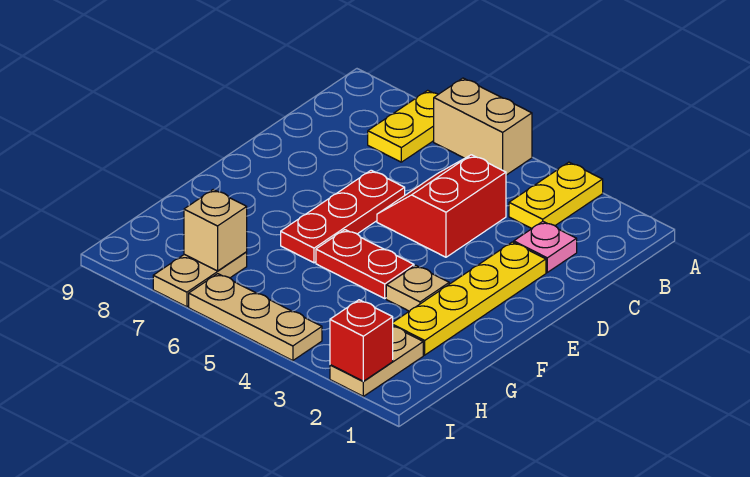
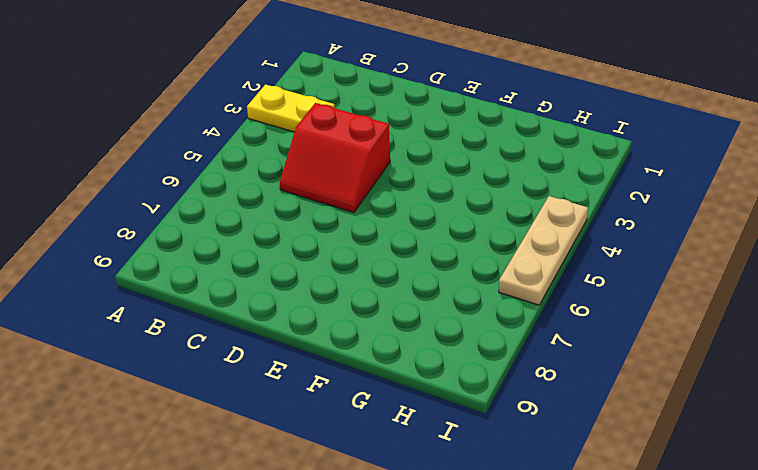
none -> tan 1x2 brick [434,78,532,175]
none -> yellow 1x2 plate [368,90,438,162]
none -> pink 1x1 plate [514,222,577,272]

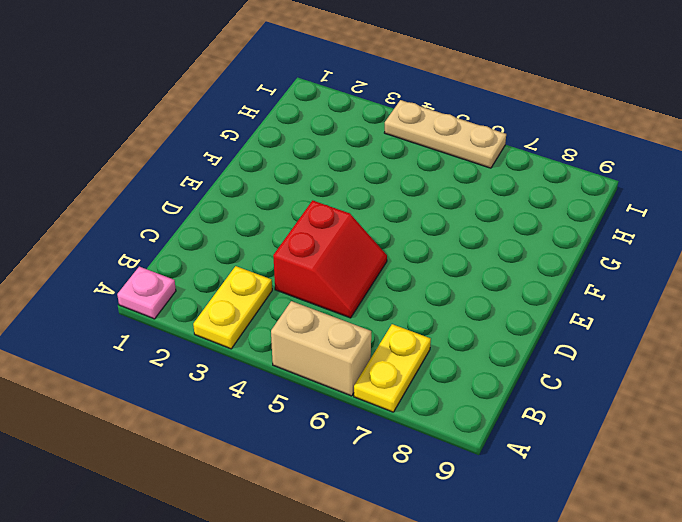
pink 1x1 plate [117,267,176,319] -> pink 1x1 plate moved to [514,222,577,272]
none -> yellow 1x4 plate [393,242,546,355]
none -> red 1x3 plate [281,170,405,263]
none -> tan 1x1 plate [386,265,449,311]

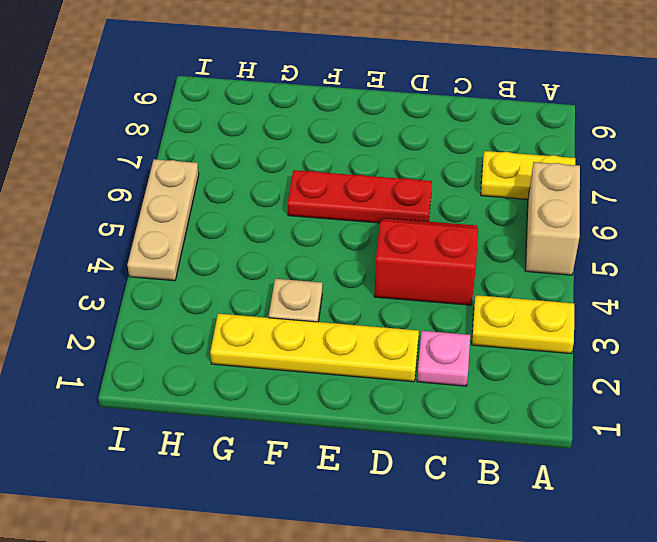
none -> red 1x2 plate [316,230,414,298]
none -> tan 1x2 plate [330,327,423,396]
none -> tan 1x2 plate [153,252,247,307]

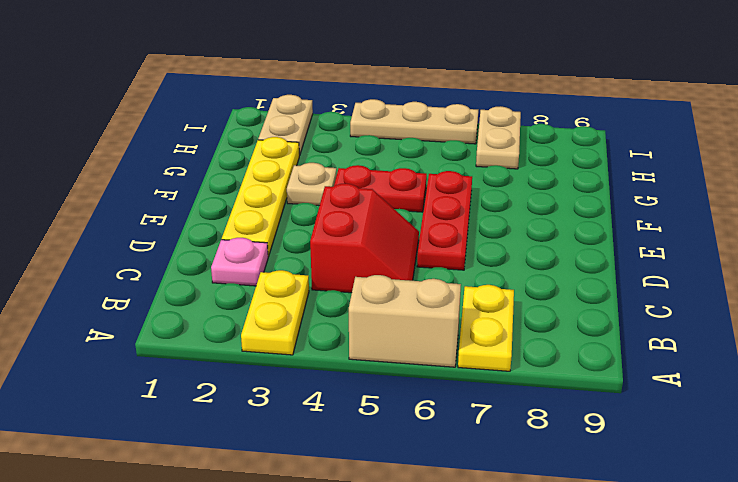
none -> tan 1x1 brick [184,190,247,271]
none -> red 1x1 brick [330,300,393,381]

